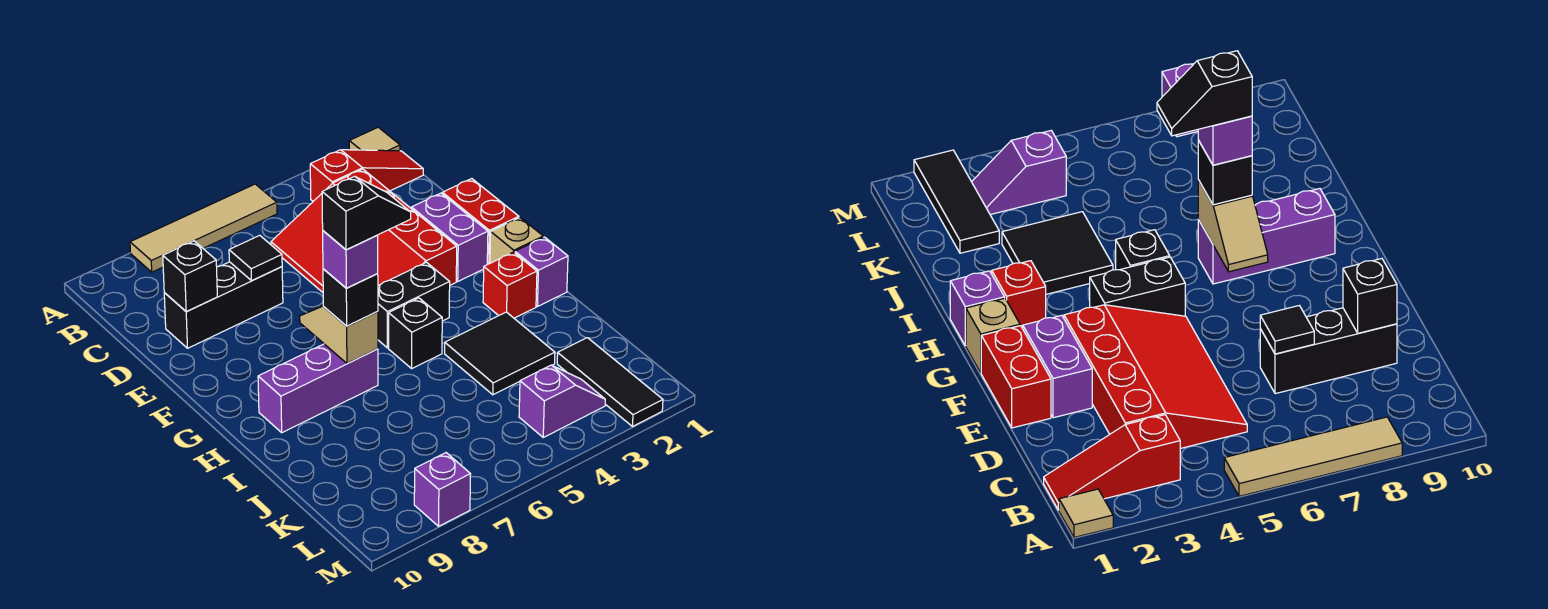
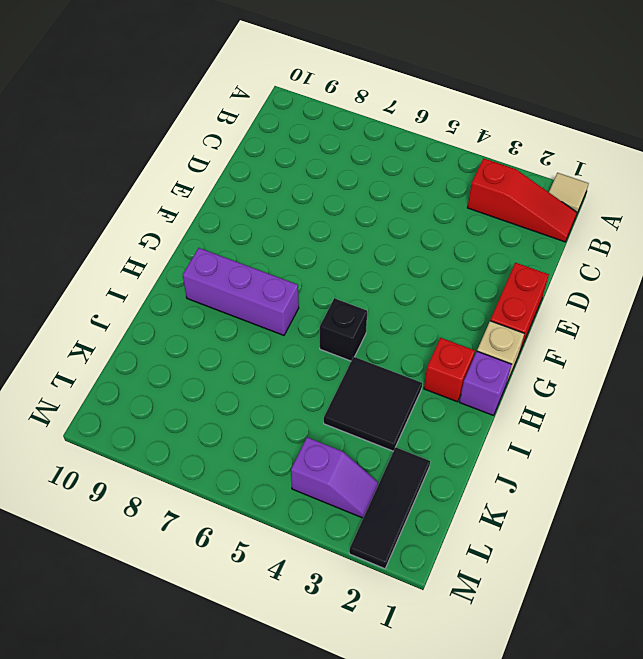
none -> tan 1x4 tile [130,184,277,272]
none -> red 3x4 slope [271,169,457,292]
none -> black 1x3 brick [164,262,283,348]

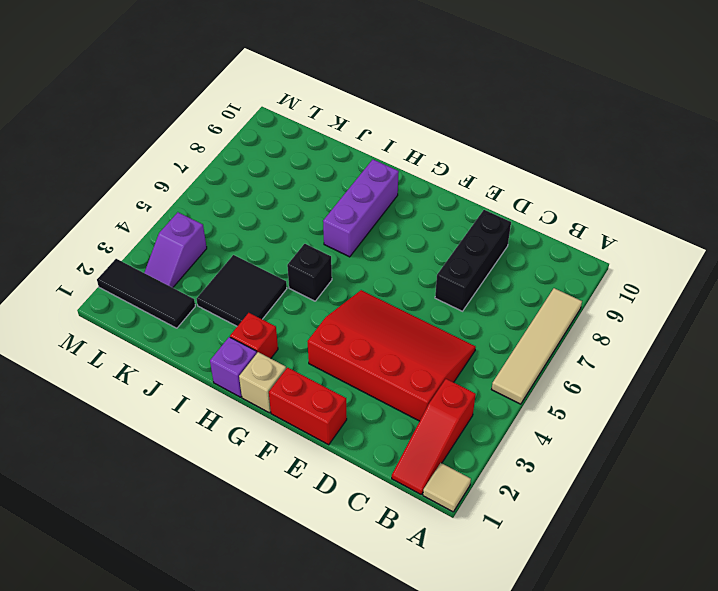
none -> purple 1x2 brick [411,193,488,281]
none -> black 1x2 brick [378,262,450,348]
none -> purple 1x1 brick [414,453,471,526]

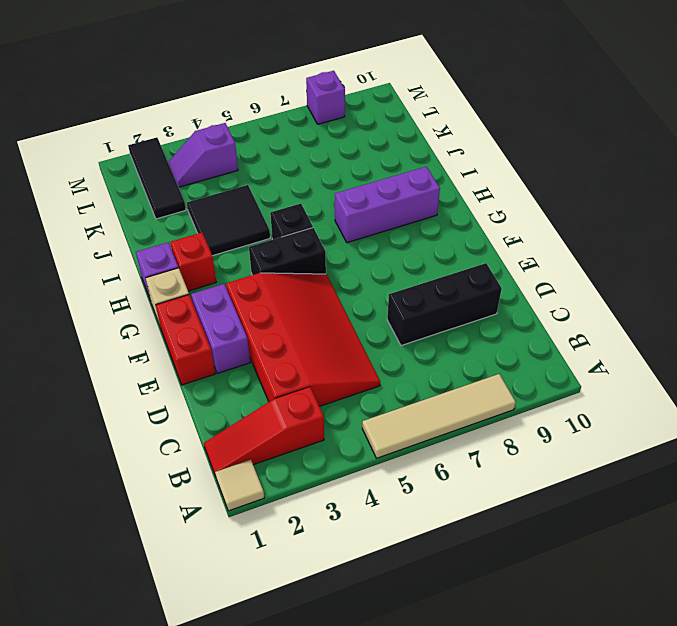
none -> black 1x1 tile [229,235,282,281]
none -> black 1x1 brick [163,241,217,312]
none -> tan 1x2 slope [300,305,378,364]

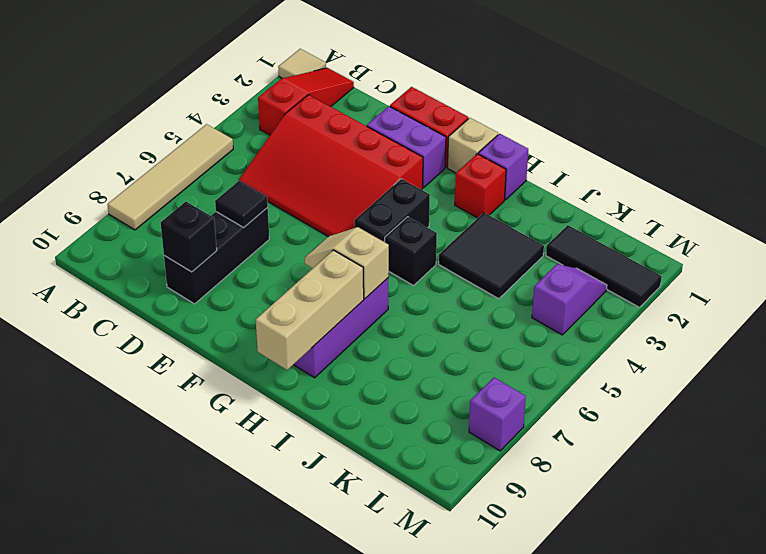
tan 1x3 brick [256,250,364,370] -> none
none -> black 1x1 brick [323,269,378,326]
none -> purple 1x1 brick [323,231,378,288]
none -> black 1x2 slope [322,176,411,250]

